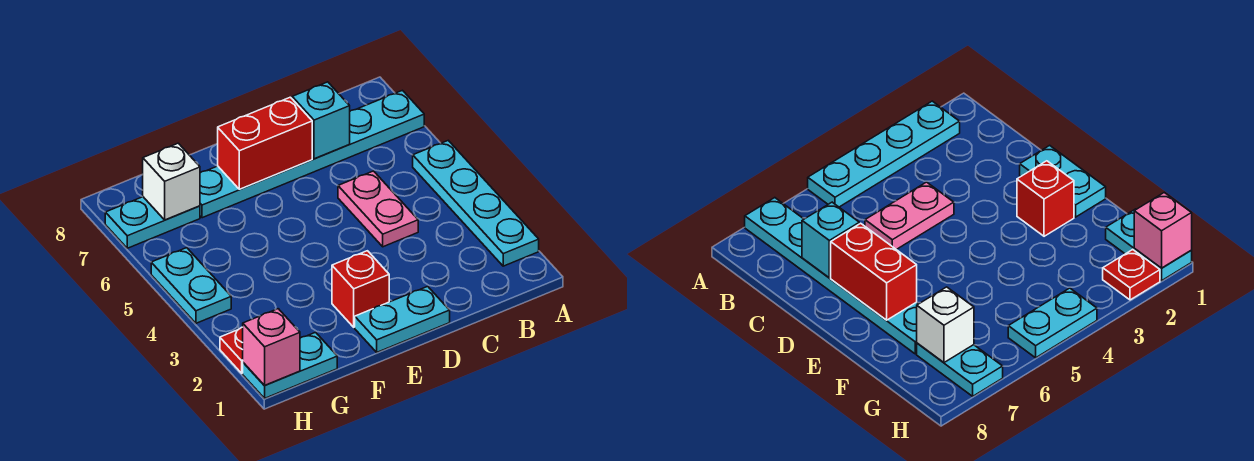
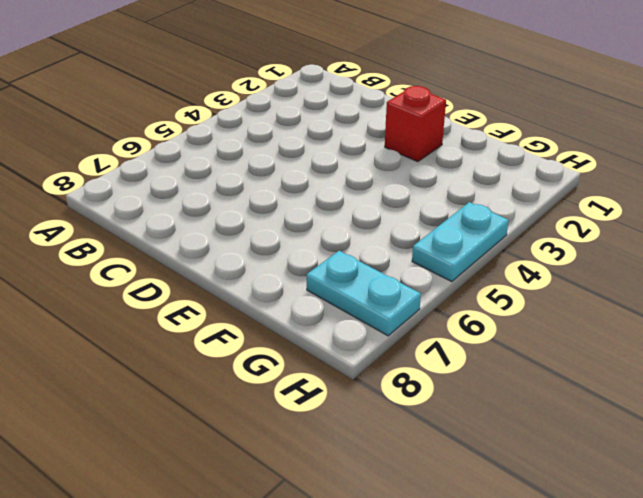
none -> cyan 1x4 plate [413,141,539,266]
none -> cyan 1x6 plate [200,90,424,218]
none -> pink 1x2 plate [338,171,418,247]

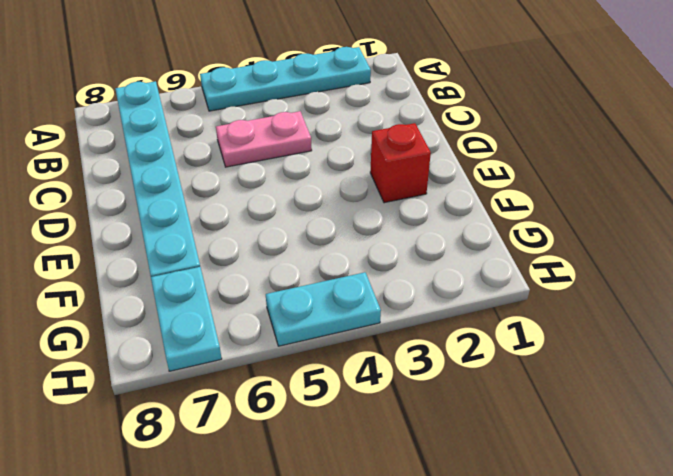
none -> cyan 1x2 plate [355,286,450,352]
none -> cyan 1x2 plate [243,332,337,398]
none -> red 1x1 plate [220,327,243,373]

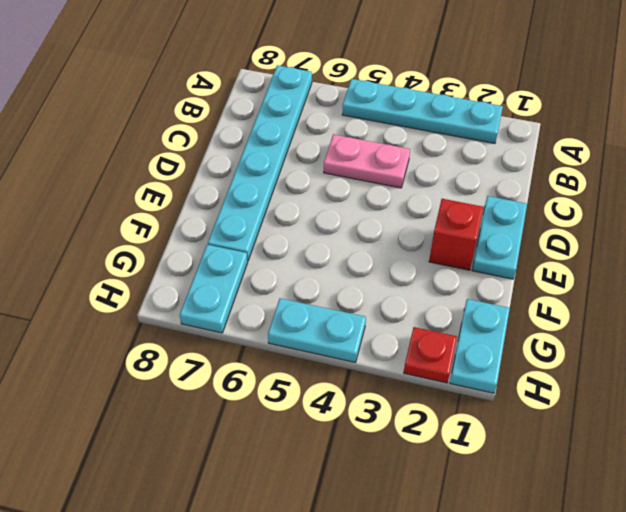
none -> cyan 1x1 brick [292,82,350,159]
none -> red 1x2 brick [218,97,312,189]
none -> white 1x1 brick [143,143,200,220]

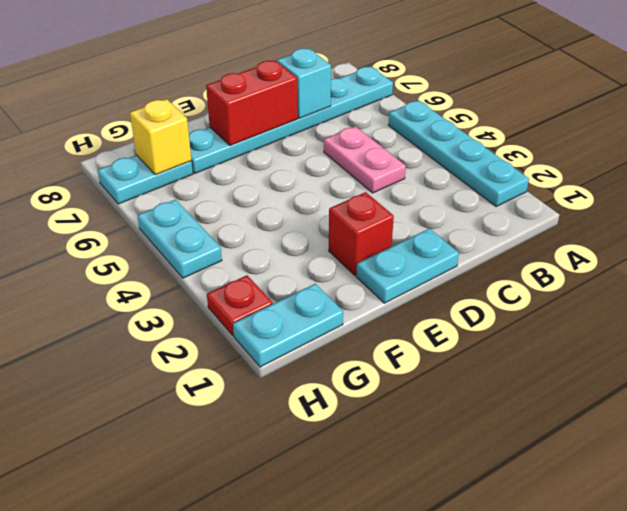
yellow 1x1 brick [130,99,191,175] -> white 1x1 brick [143,143,200,220]
none -> pink 1x1 brick [243,309,300,385]

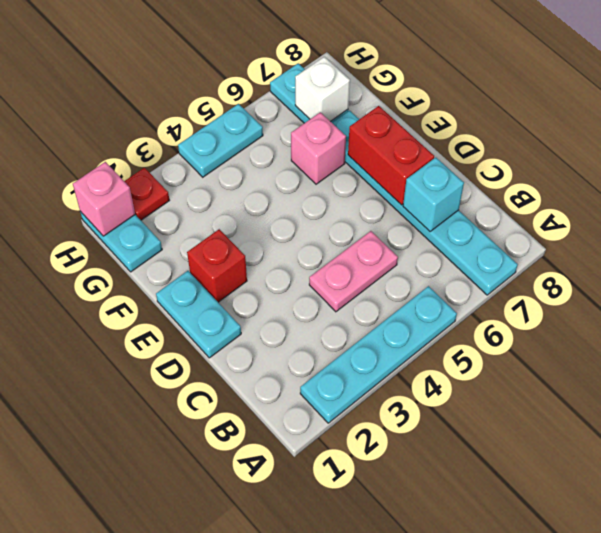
pink 1x1 brick [291,112,346,184] -> none

